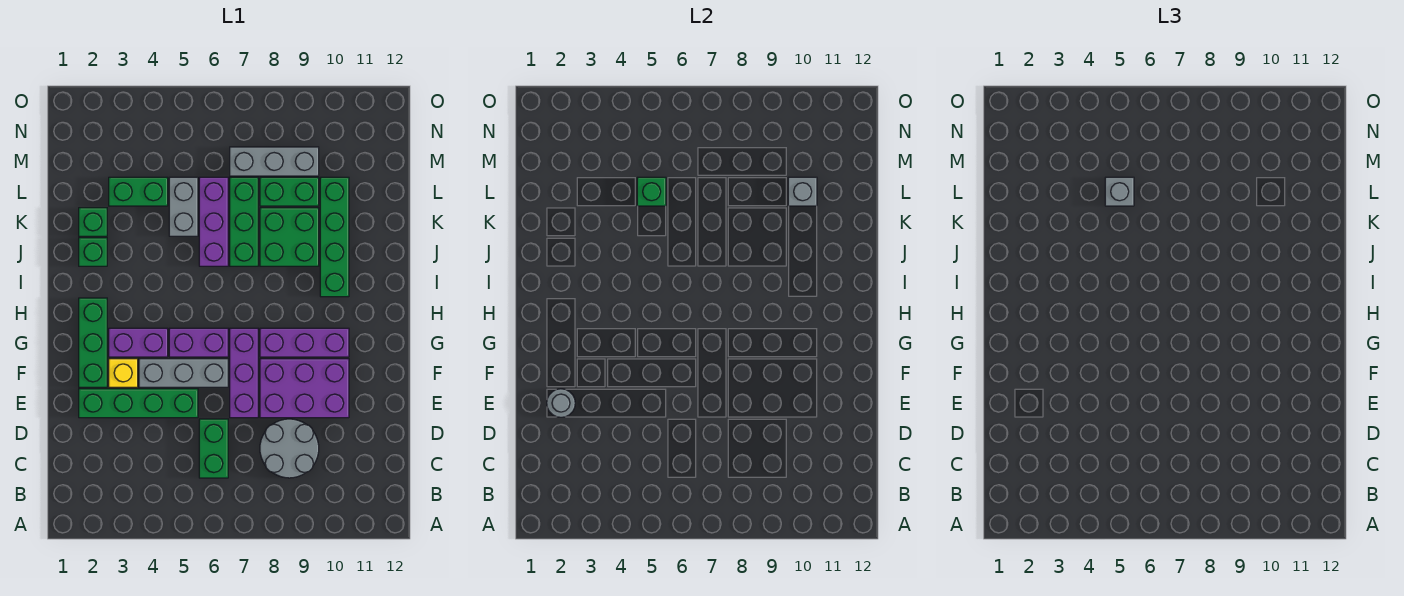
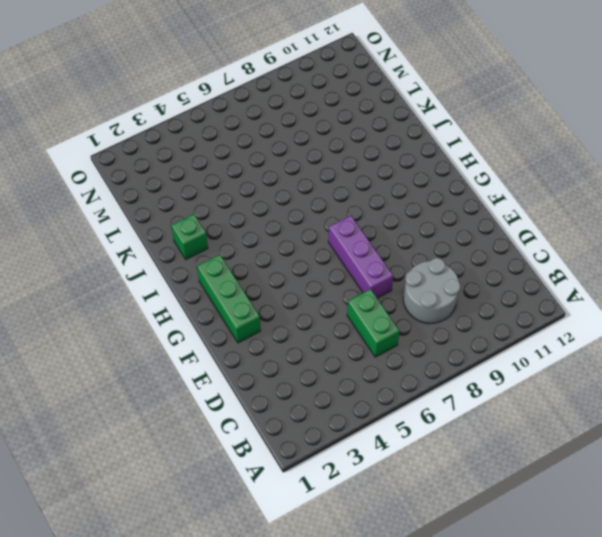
none -> green 1x4 brick [79,389,198,418]
none -> purple 2x3 brick [260,359,349,418]
none -> yellow 1x1 brick [109,359,138,387]

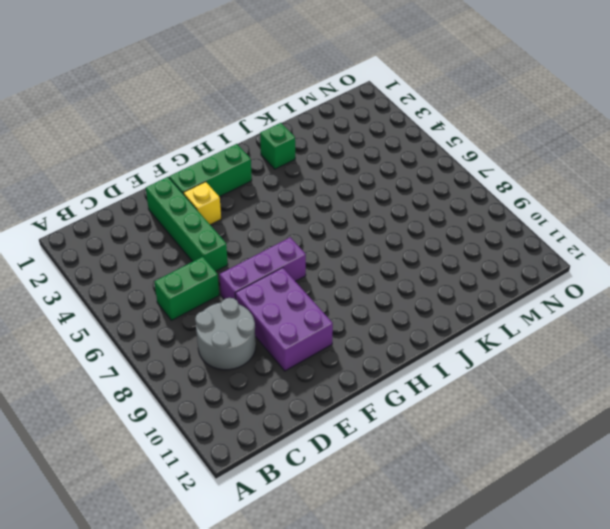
none -> grey 1x3 brick [139,359,228,387]
none -> purple 1x2 brick [109,328,168,357]
none -> purple 1x2 brick [169,328,228,357]

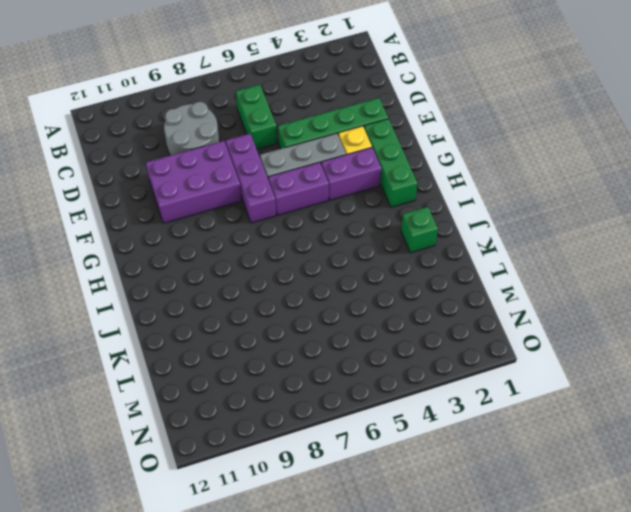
none -> purple 1x3 brick [260,328,349,357]
none -> green 1x4 brick [320,177,349,297]
none -> purple 1x3 brick [199,177,228,266]

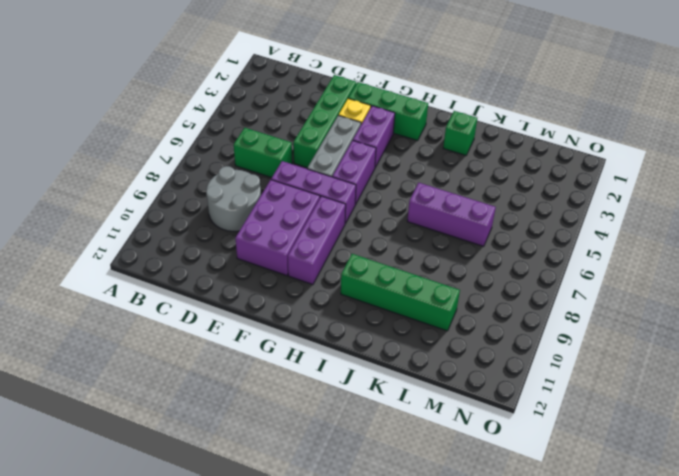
none -> green 1x3 brick [230,177,258,266]
none -> green 2x2 brick [260,208,319,266]
none -> green 1x1 brick [79,208,107,236]

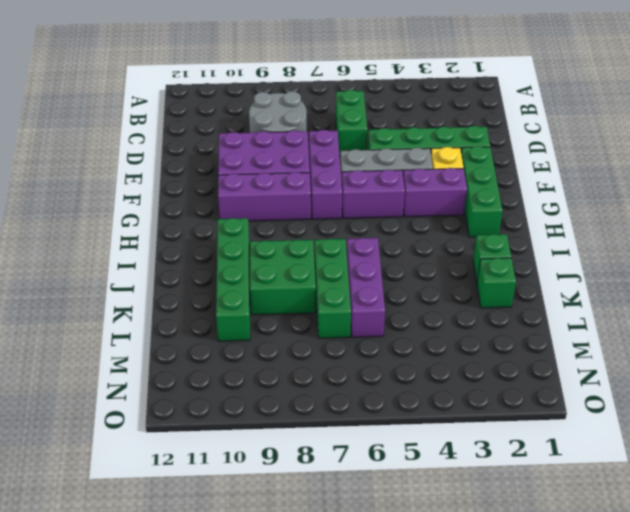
none -> grey 1x2 brick [169,177,198,236]
none -> green 1x2 brick [109,177,168,206]
none -> green 1x2 brick [260,177,319,206]

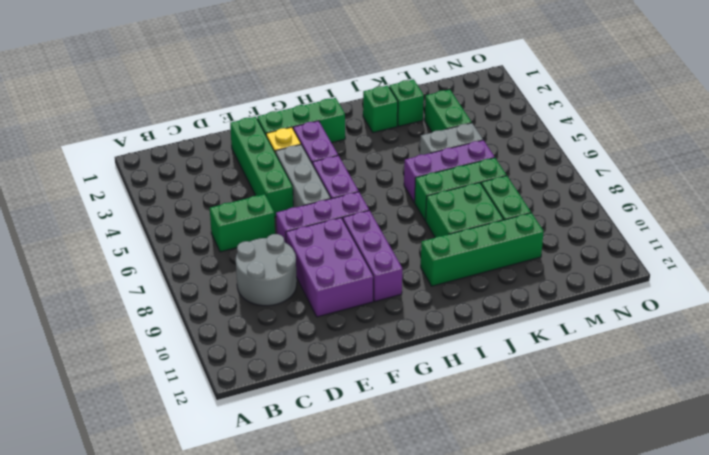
none -> grey 1x3 brick [230,147,319,176]
none -> grey 1x1 round brick [547,389,575,417]
none -> green 1x1 brick [637,177,666,206]

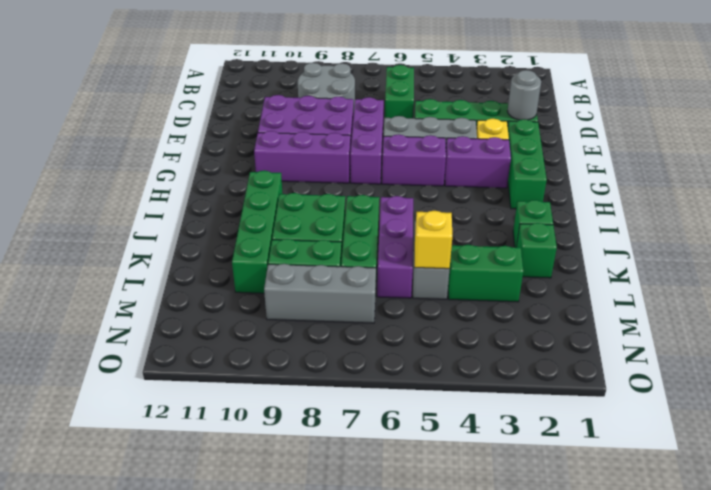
yellow 1x1 brick [415,211,452,269] -> green 1x1 brick [637,177,666,206]
none -> grey 1x1 brick [788,177,817,206]
none -> grey 1x1 brick [1105,177,1134,206]

